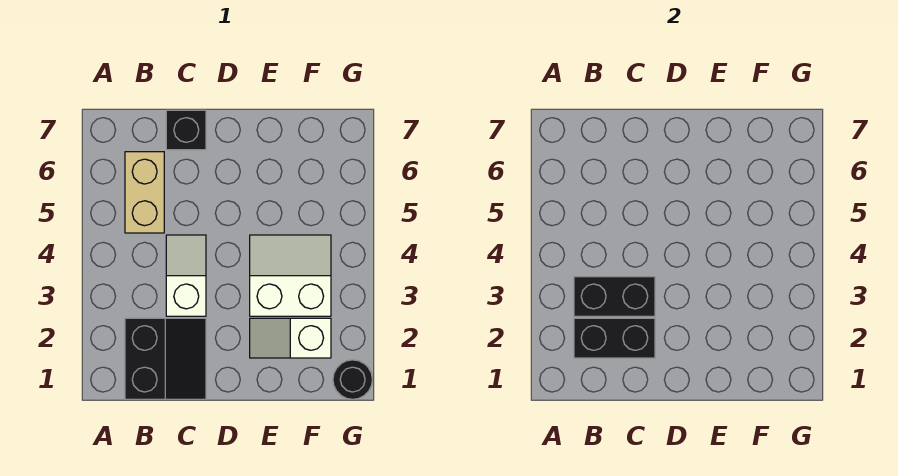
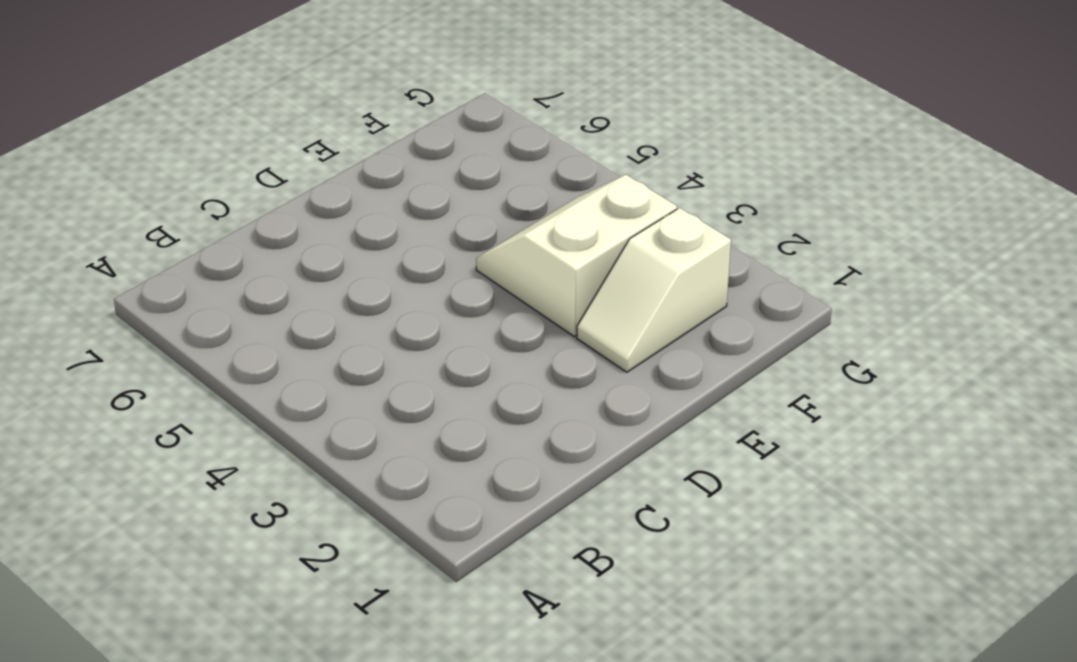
none -> black 2x2 slope [125,318,206,399]
none -> tan 1x2 brick [125,152,164,233]

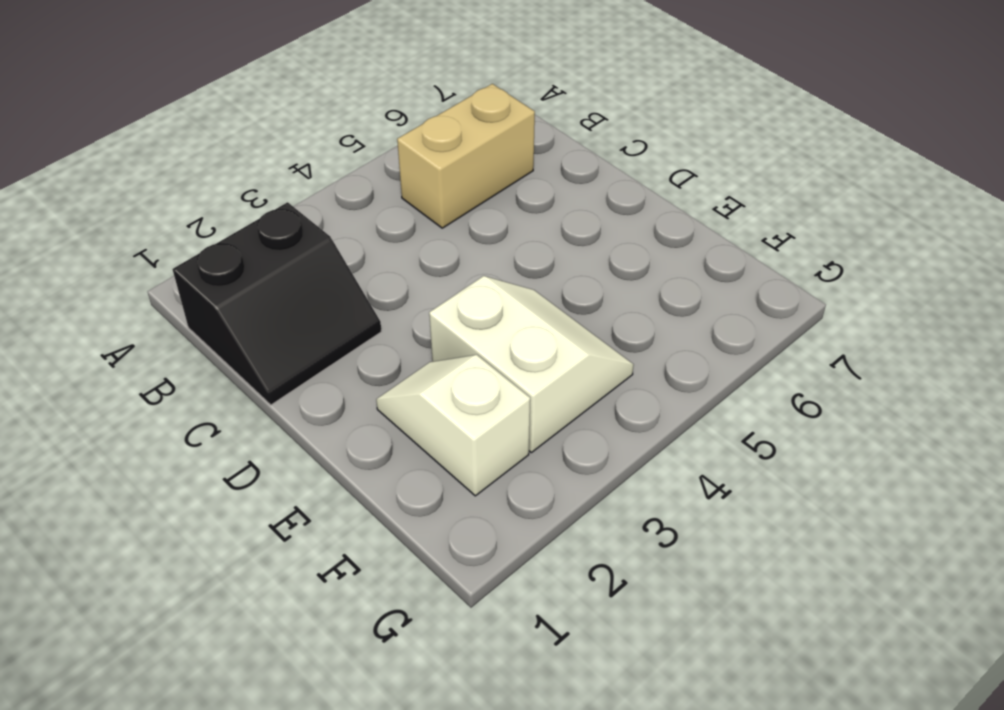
none -> white 1x2 slope [166,235,206,316]
none -> black 1x1 brick [166,110,206,150]

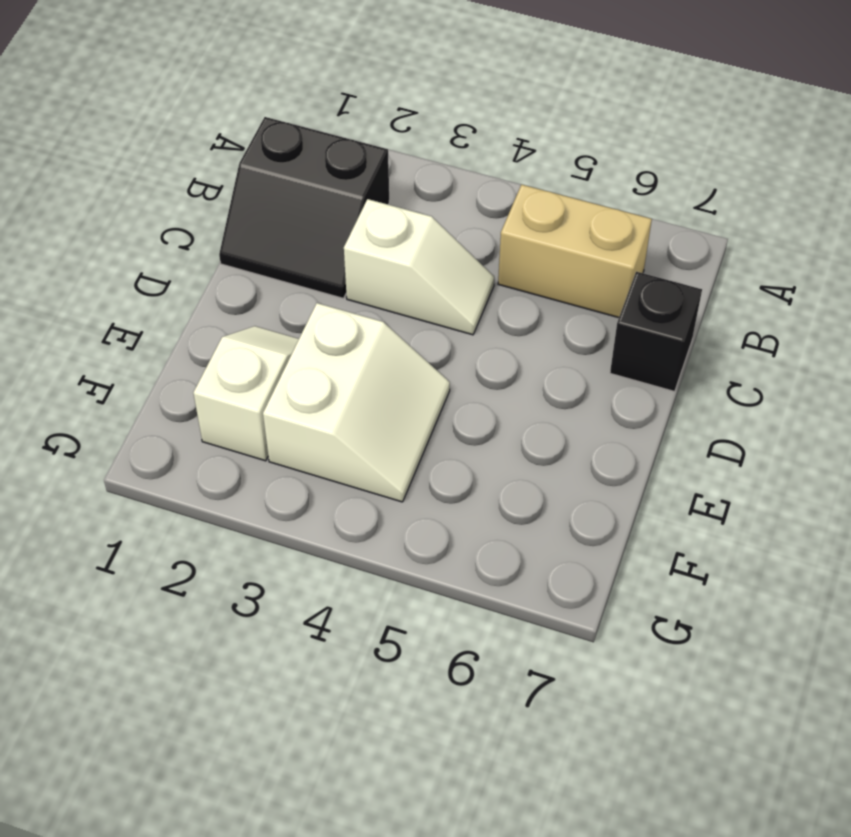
none -> black 1x1 round brick [333,360,372,399]
none -> black 1x2 brick [574,318,655,358]

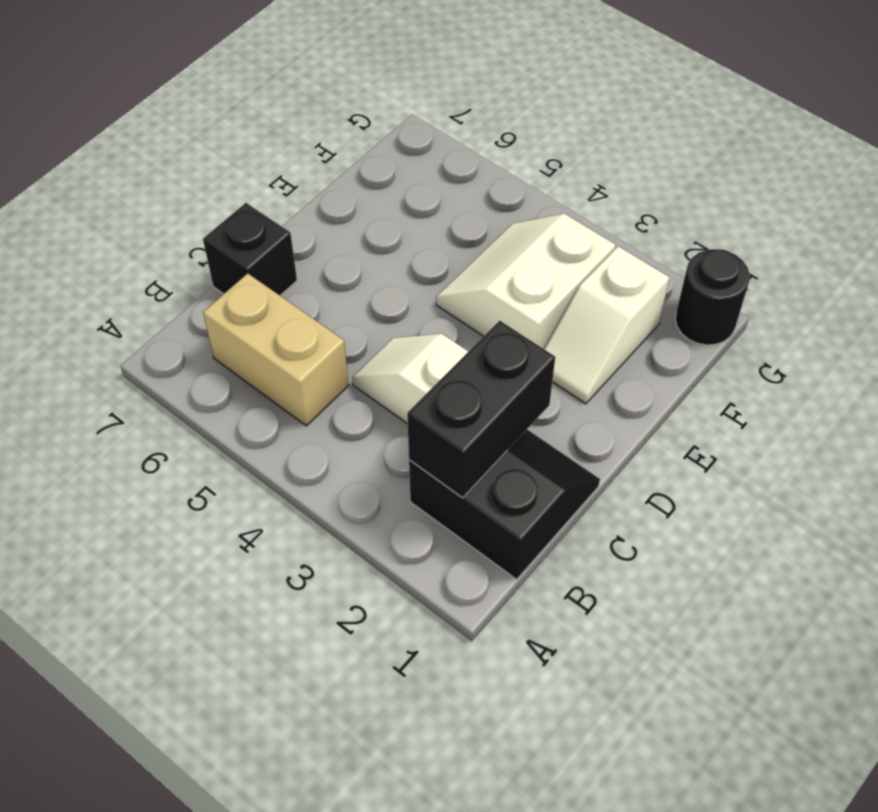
none -> black 1x2 brick [574,277,655,316]

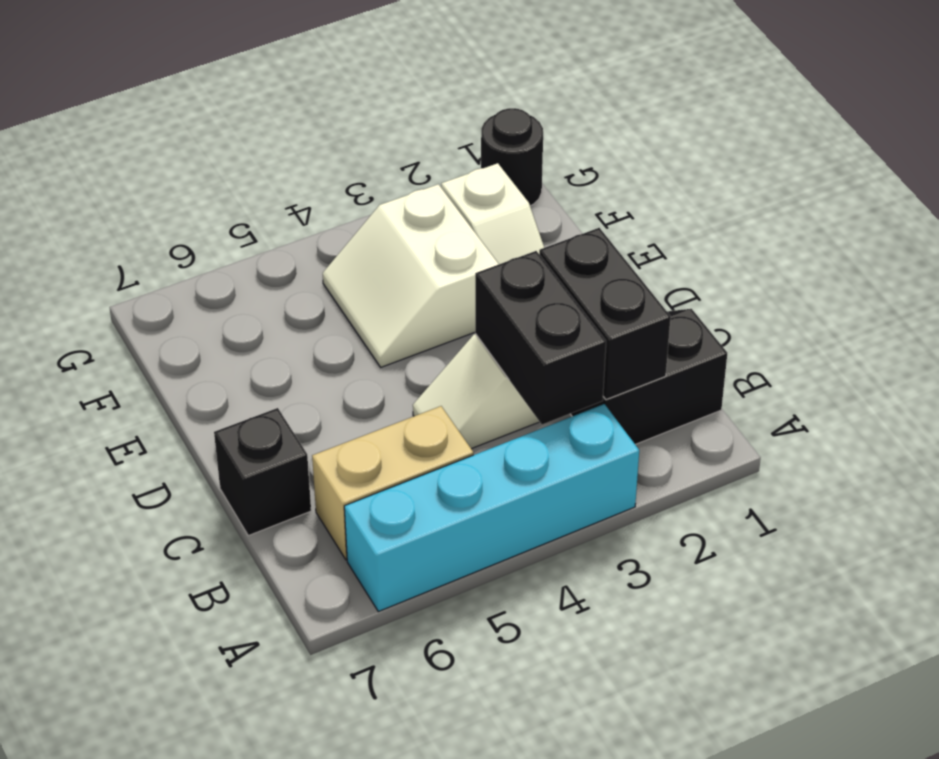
cyan 1x4 brick [344,404,639,612] -> none

